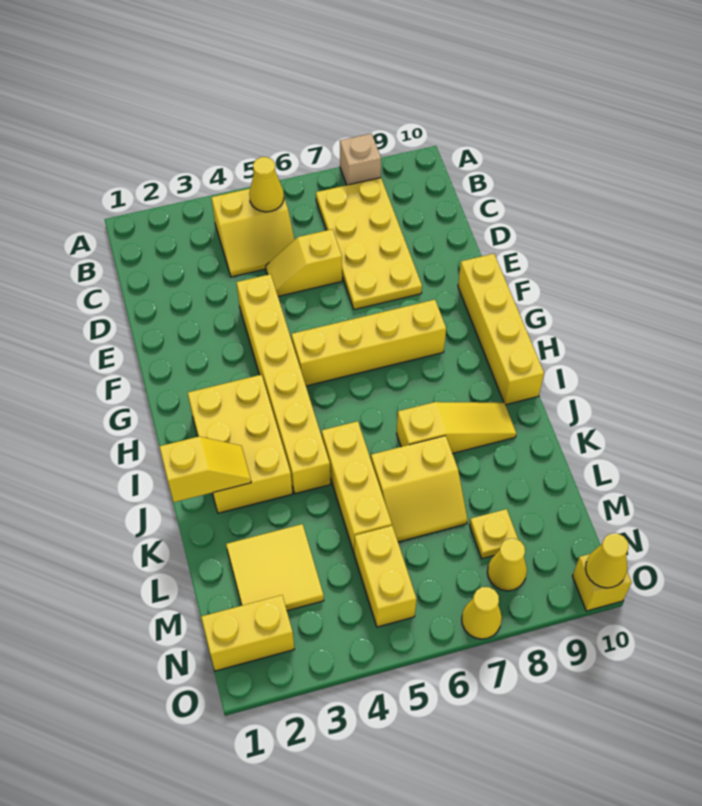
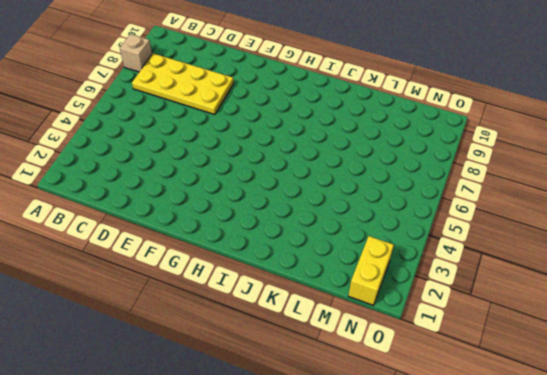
none -> yellow 2x2 slope [211,189,294,277]
none -> yellow 1x2 slope [266,229,342,296]
none -> yellow 1x6 brick [236,274,331,494]

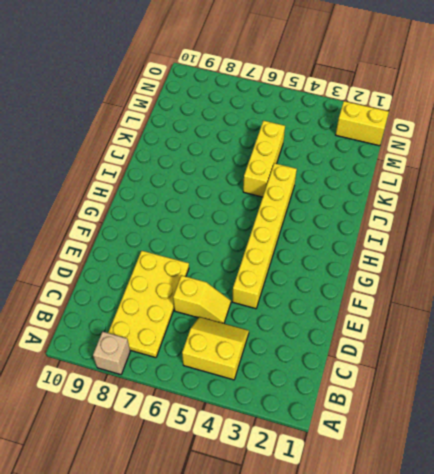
none -> yellow 1x4 brick [458,254,544,405]
none -> yellow 1x4 brick [291,300,446,386]
none -> yellow 2x3 brick [188,375,293,513]

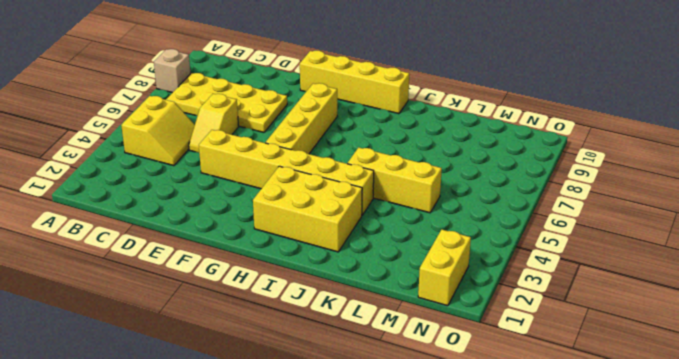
none -> yellow 1x3 slope [397,402,516,453]
none -> yellow 2x2 slope [371,436,467,542]
none -> yellow 2x2 tile [226,524,324,611]

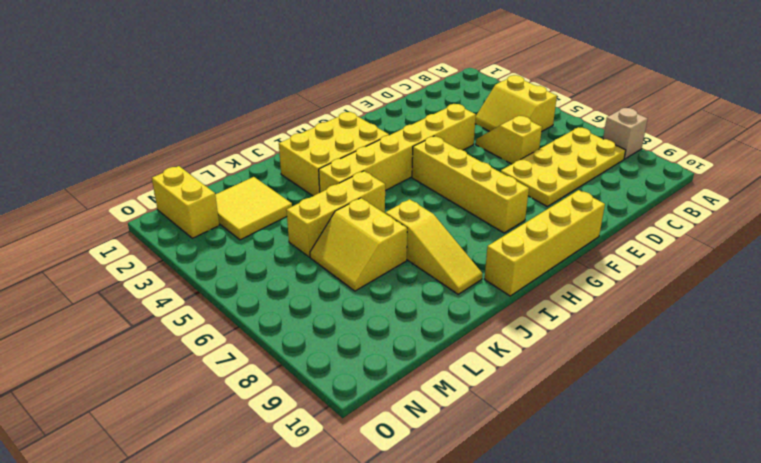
none -> yellow 1x2 brick [354,526,416,627]
none -> yellow 1x1 plate [469,509,518,559]
none -> yellow 1x1 cone [487,539,527,591]

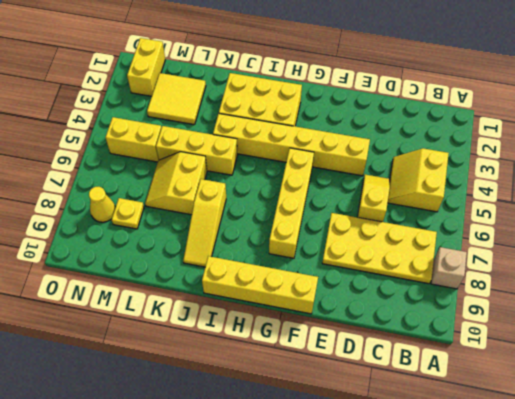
none -> yellow 1x1 cone [462,587,502,639]
none -> yellow 1x1 brick [573,554,632,611]
none -> yellow 1x1 cone [249,157,284,212]

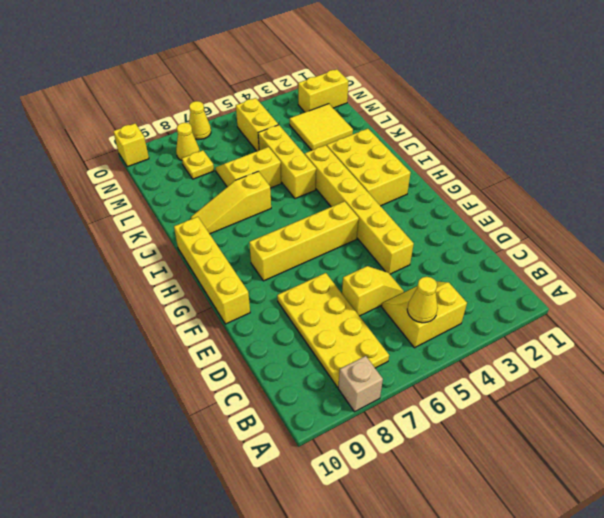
none -> yellow 1x2 slope [159,437,251,502]
none -> yellow 1x1 cone [585,533,629,588]

